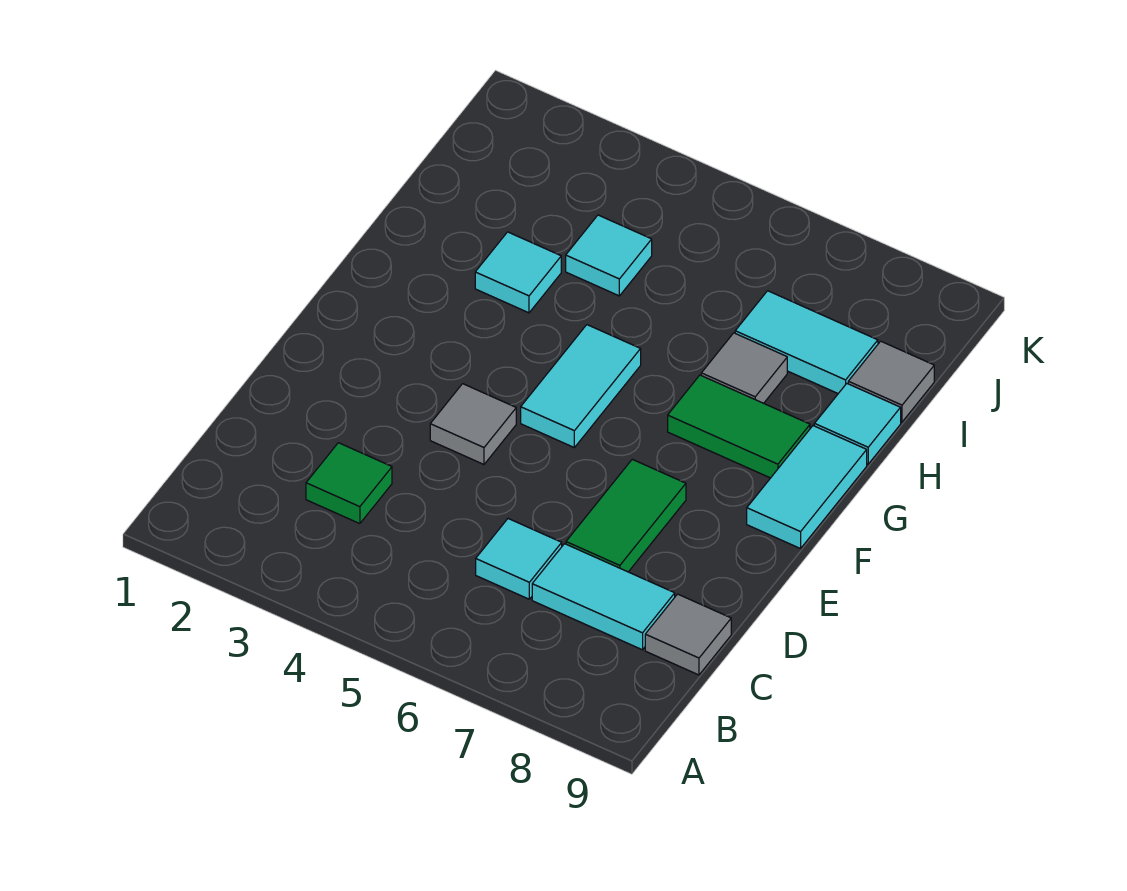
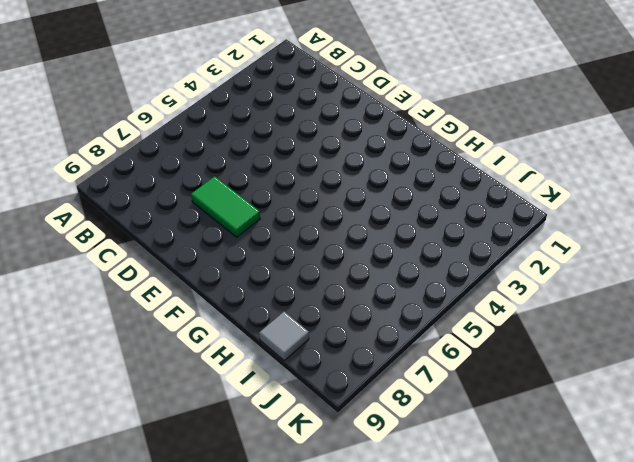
none -> green 1x1 tile [306,443,392,524]
none -> cyan 1x1 tile [476,519,562,599]
none -> cyan 1x2 tile [532,544,675,650]

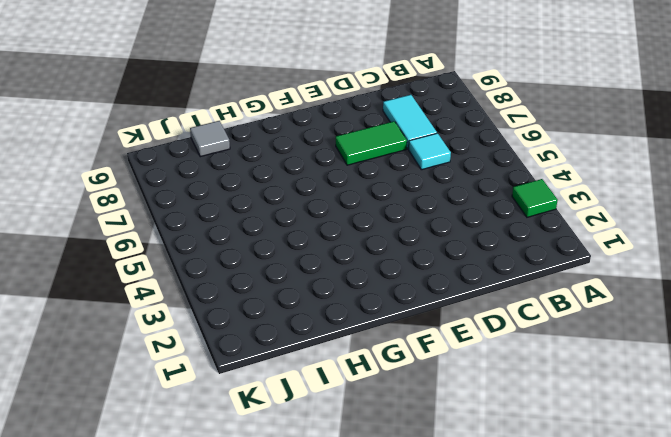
green 1x1 tile [512,179,558,217] -> green 1x1 tile moved to [306,443,392,524]
none -> grey 1x1 tile [645,594,731,675]
none -> grey 1x1 tile [430,384,516,464]
none -> cyan 1x2 tile [521,325,641,447]

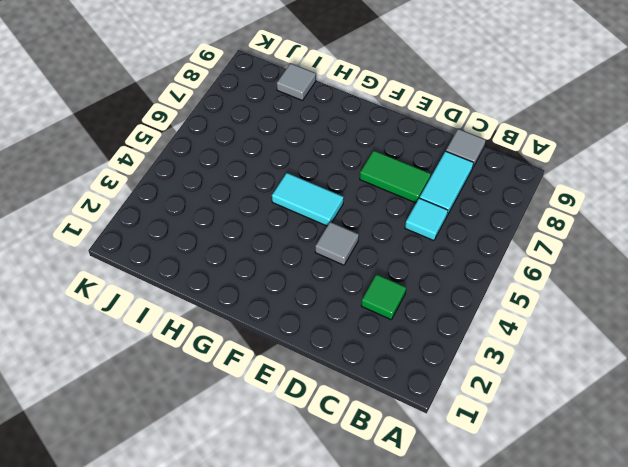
none -> cyan 1x2 tile [747,426,867,549]
none -> green 1x2 tile [668,375,810,478]
none -> cyan 1x1 tile [475,232,561,313]

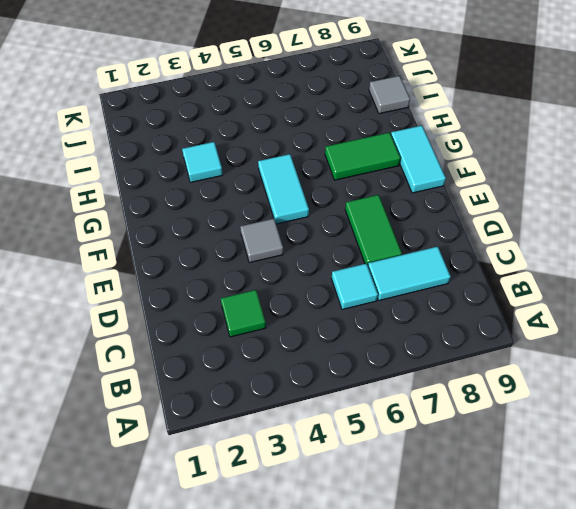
none -> grey 1x1 tile [645,594,731,675]
none -> grey 1x1 tile [701,333,787,403]
none -> cyan 1x1 tile [814,384,901,464]

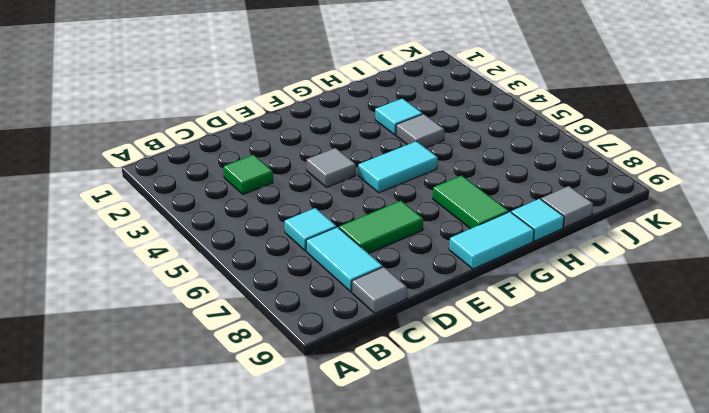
grey 1x1 tile [396,114,444,148] -> grey 1x1 tile moved to [701,333,787,403]
none -> cyan 1x1 tile [566,215,652,296]
none -> cyan 1x2 tile [735,291,878,393]

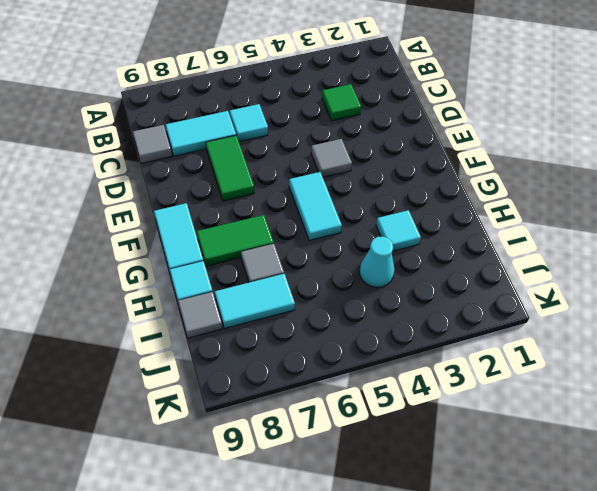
cyan 1x1 cone [359,237,394,288] -> cyan 1x1 tile [566,215,652,296]

